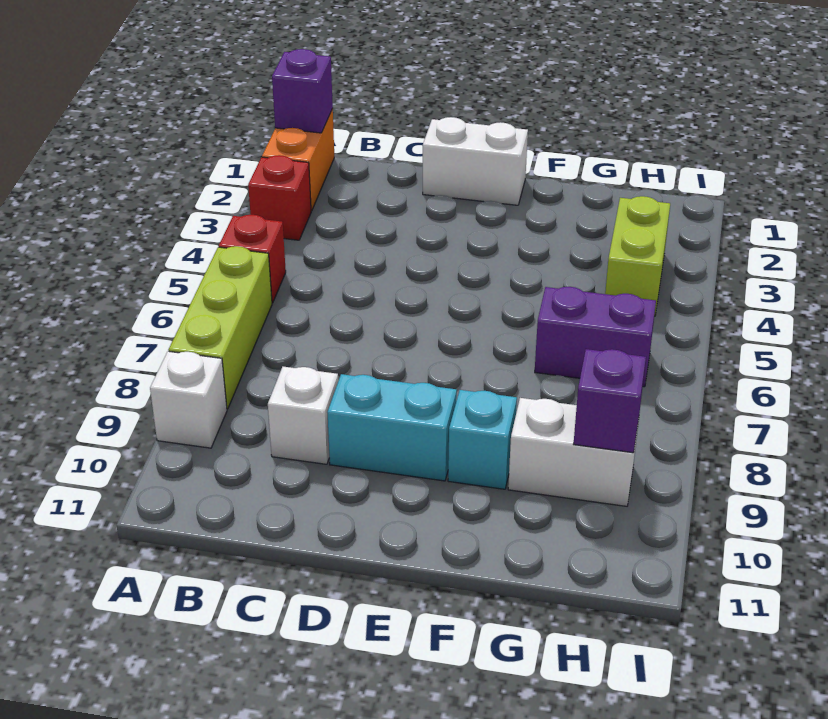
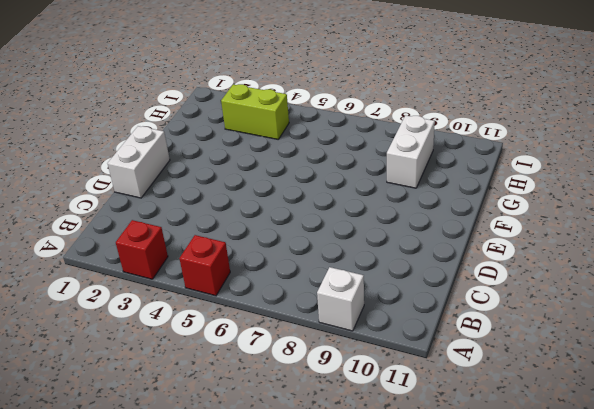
none -> orange 1x2 brick [262,109,334,211]
none -> lime 1x3 brick [169,246,272,409]
none -> white 1x1 brick [268,367,338,464]

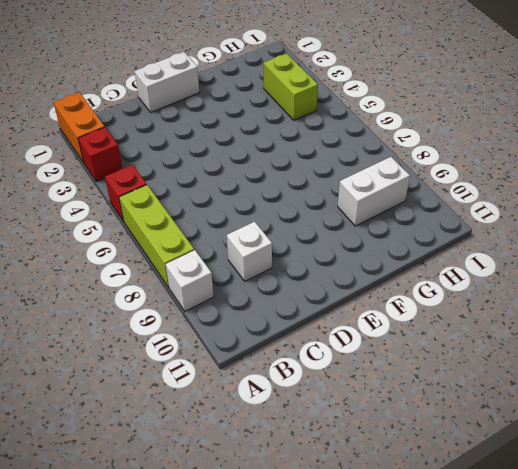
none -> cyan 1x2 brick [327,374,457,481]
none -> cyan 1x1 brick [448,390,517,489]
none -> purple 1x2 brick [535,287,656,387]

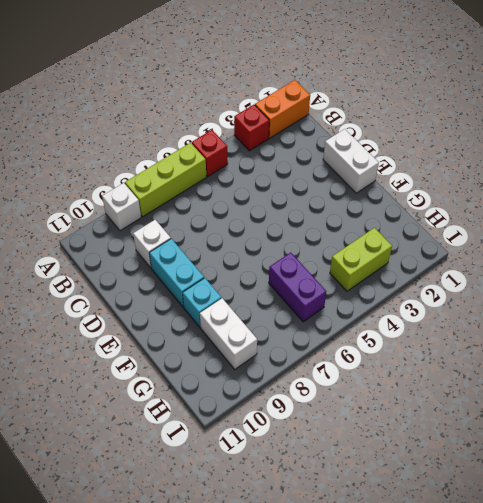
none -> purple 1x1 brick [272,49,333,133]
none -> purple 1x1 brick [574,349,646,453]

